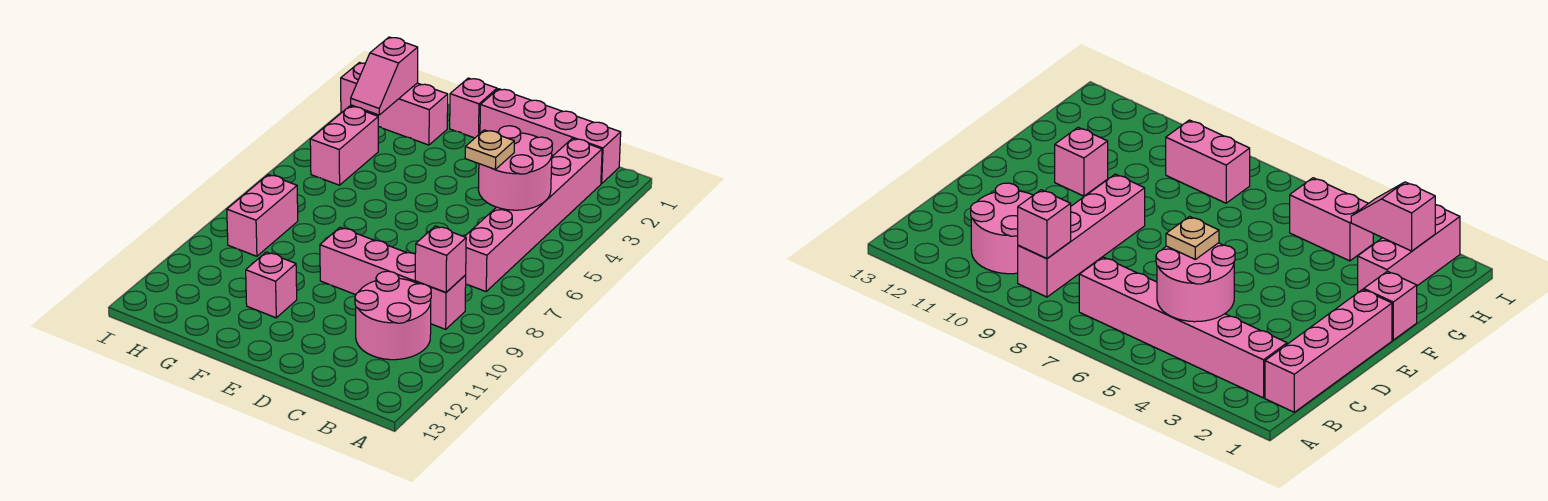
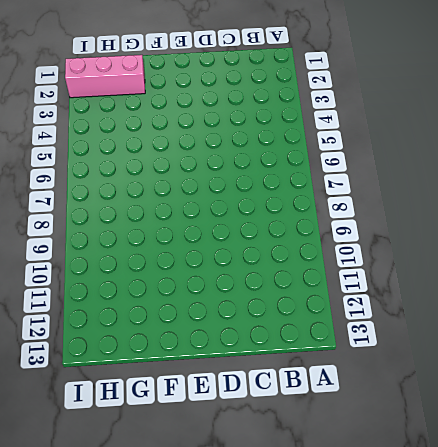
none -> pink 1x4 brick [480,89,621,184]
none -> pink 1x6 brick [464,138,602,291]
none -> pink 1x4 brick [320,227,466,329]

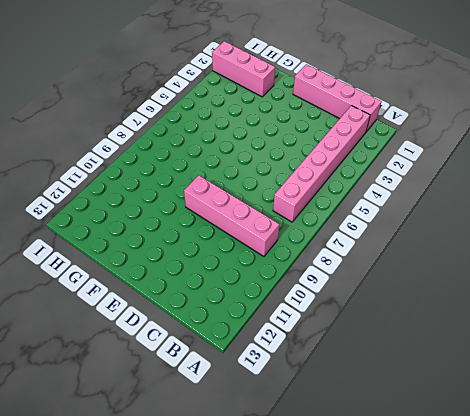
none -> pink 2x2 round brick [355,271,431,360]
none -> pink 1x1 brick [450,78,497,138]
none -> pink 1x1 brick [246,252,297,318]

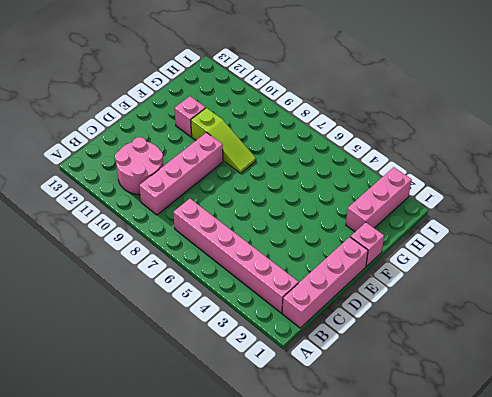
lime 1x3 slope [191,108,256,173] -> none
none -> pink 1x2 brick [310,106,378,185]
none -> pink 1x2 brick [227,175,298,256]
none -> pink 2x2 round brick [478,126,553,210]

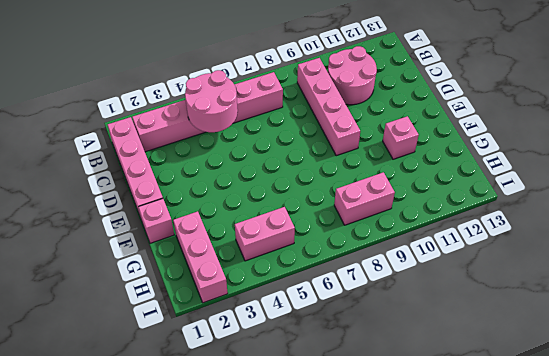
none -> pink 1x1 brick [415,226,466,292]
none -> pink 1x2 slope [351,37,418,115]
none -> tan 1x1 plate [465,130,514,170]

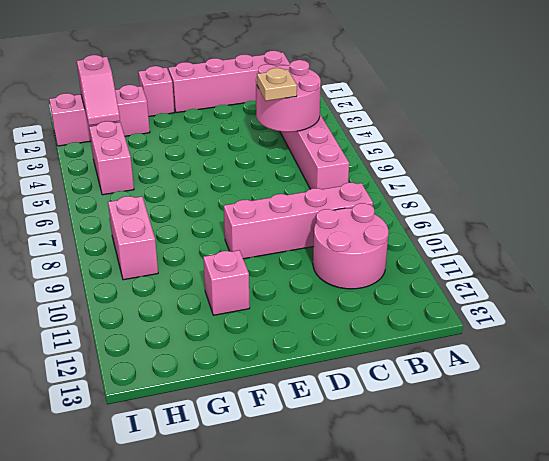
none -> pink 1x1 brick [415,226,466,292]

